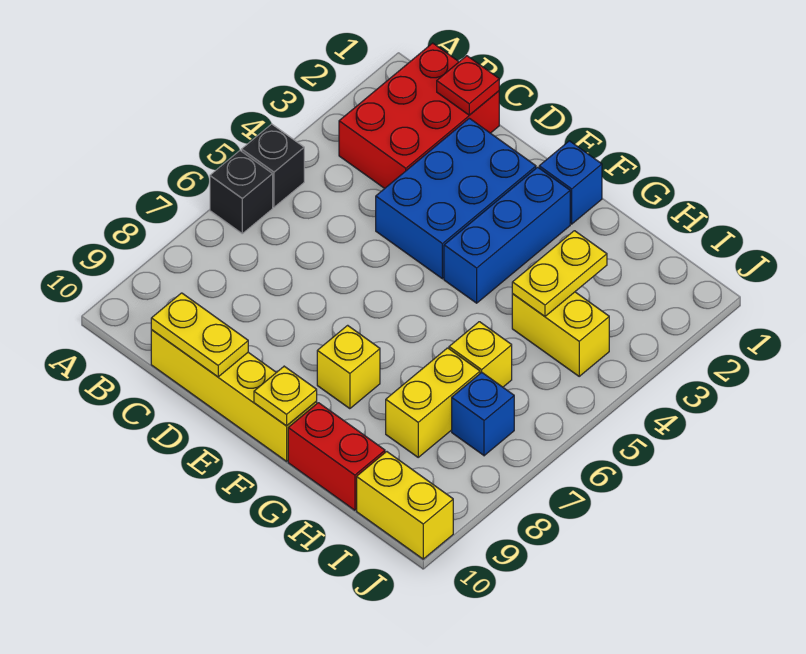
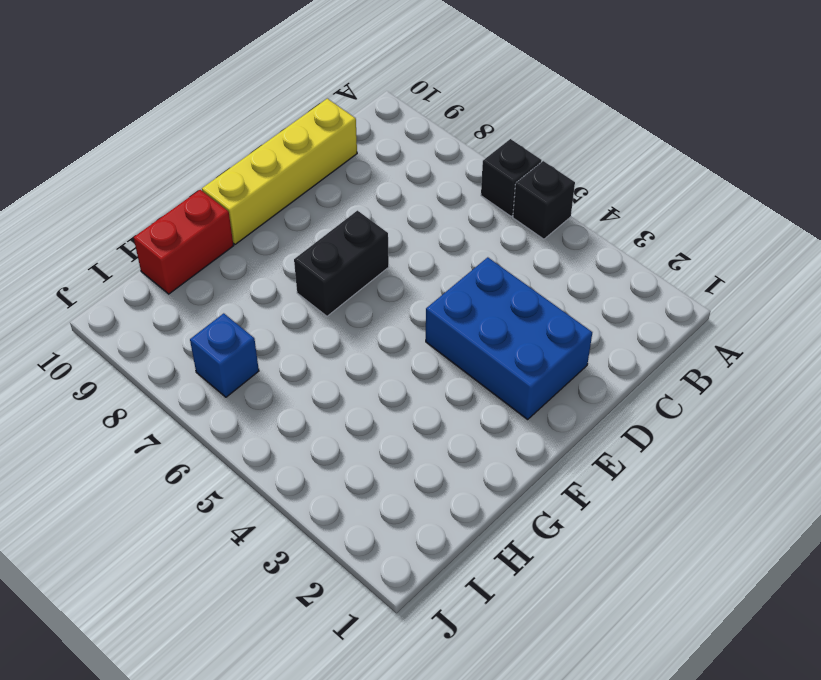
black 1x2 brick [294,211,389,316] -> none
none -> red 2x3 brick [339,43,499,188]
none -> blue 1x1 brick [539,141,602,224]
none -> blue 1x3 brick [444,167,570,303]

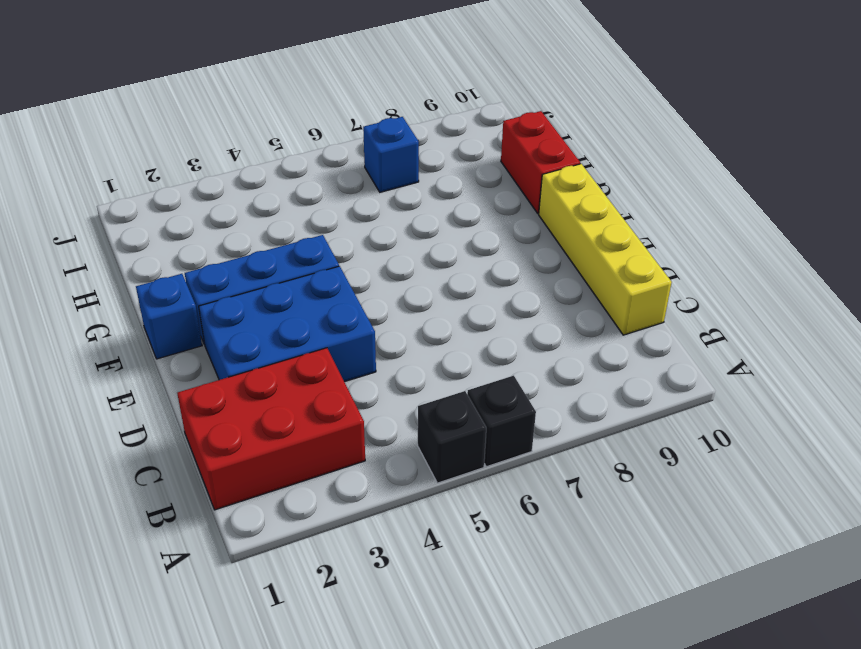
none -> yellow 1x1 brick [317,325,380,409]
none -> yellow 1x2 brick [512,292,609,376]
none -> yellow 1x1 brick [449,322,512,387]

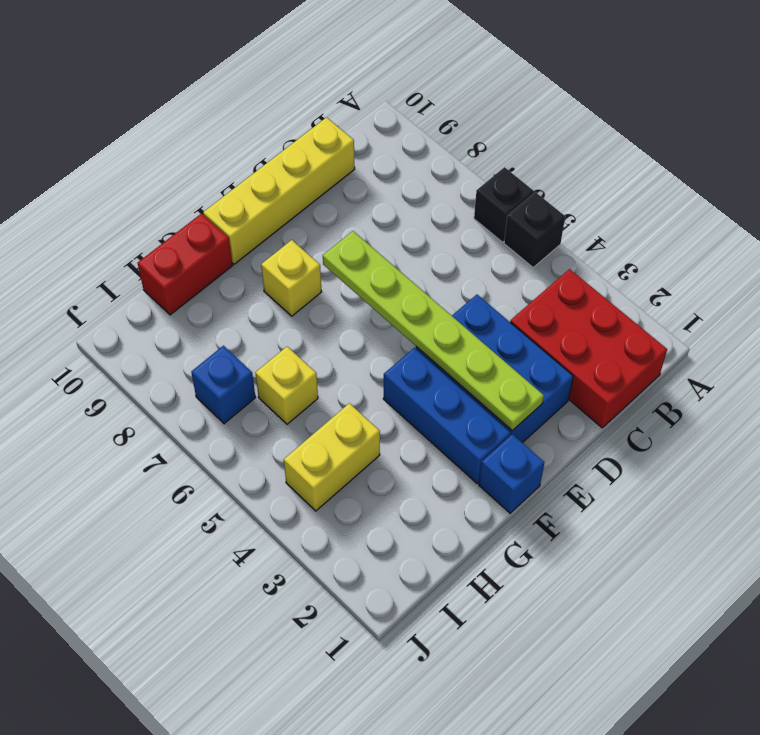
lime 1x6 plate [323,231,544,431] -> none
none -> yellow 1x2 brick [386,348,480,457]
none -> yellow 1x2 brick [357,452,453,559]
none -> red 1x1 plate [437,56,499,115]

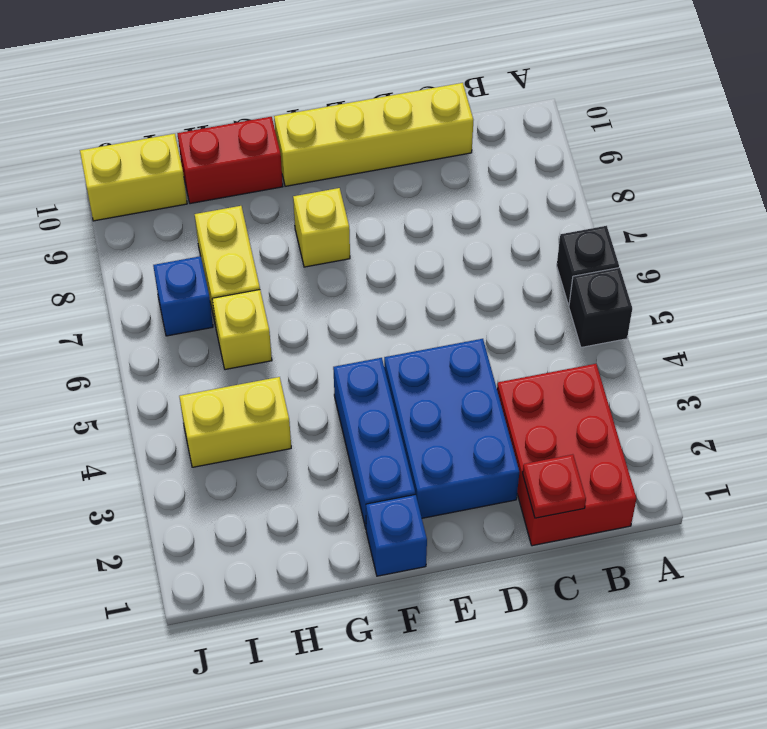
none -> yellow 1x2 plate [151,293,248,377]
none -> yellow 1x1 plate [254,366,317,426]
none -> yellow 1x2 plate [512,231,607,316]

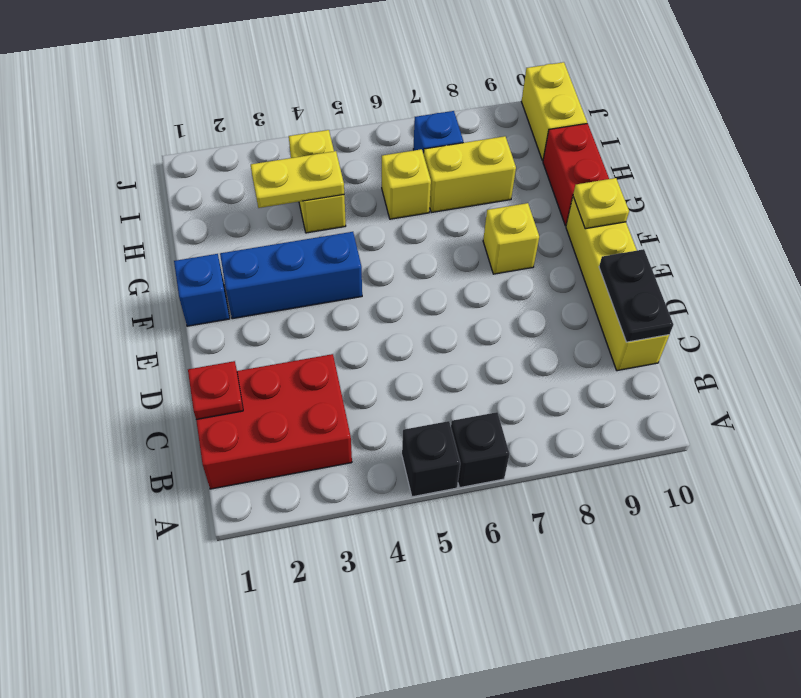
black 1x2 plate [599,249,673,342] -> yellow 1x2 plate [151,293,248,377]
none -> blue 2x3 brick [376,118,536,279]

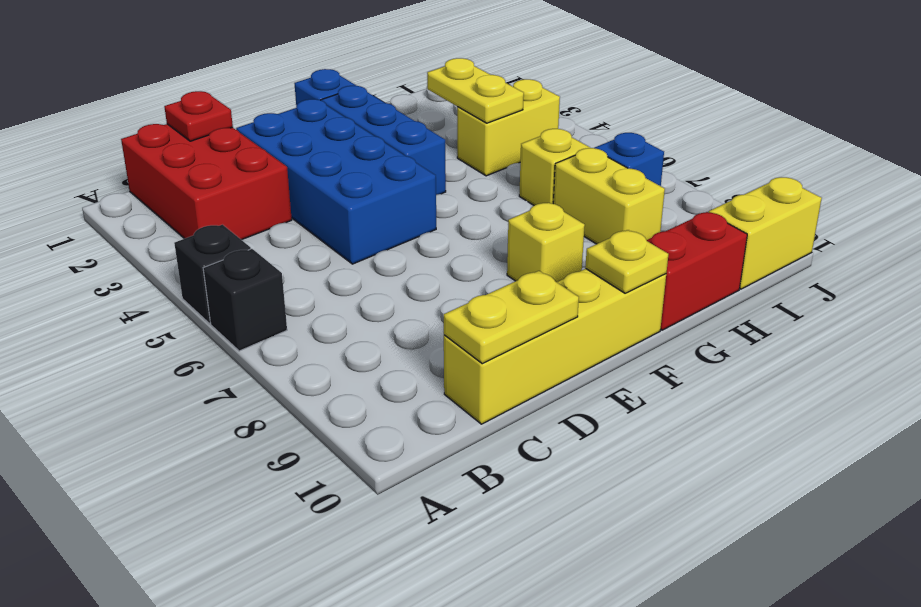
blue 2x4 brick [236,99,436,264] -> blue 2x3 brick [376,118,536,279]

